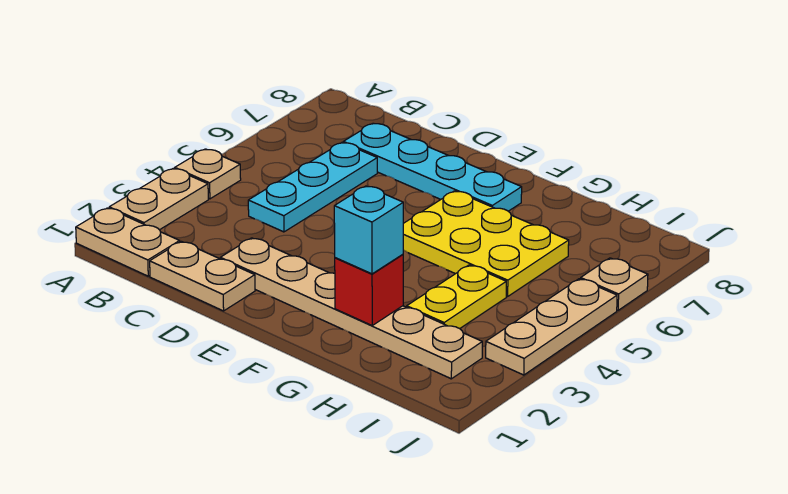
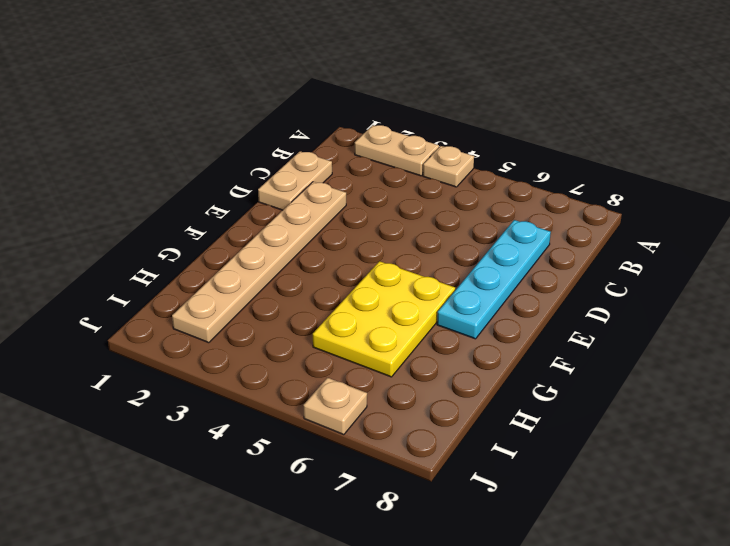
none -> tan 1x2 plate [76,208,180,276]
none -> cyan 1x3 plate [248,143,377,232]
none -> yellow 1x2 plate [407,265,506,329]

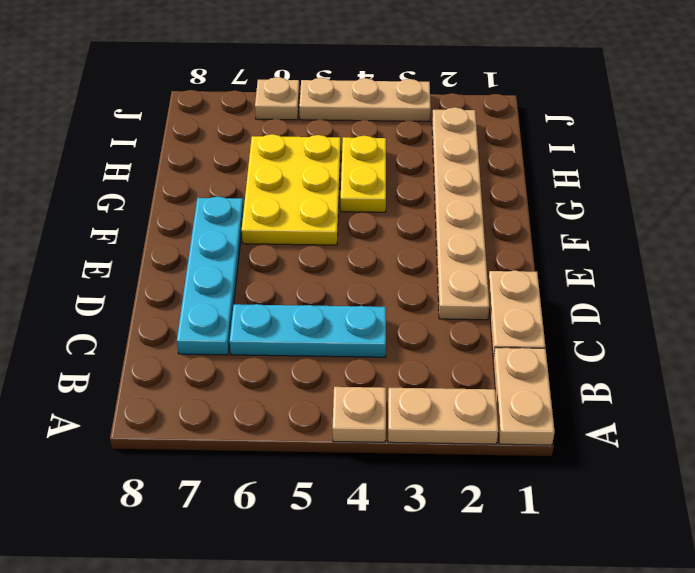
yellow 1x2 plate [341,136,386,212] -> yellow 1x2 plate turned to [407,265,506,329]
none -> red 1x1 brick [335,254,403,325]
none -> cyan 1x1 brick [334,186,403,274]

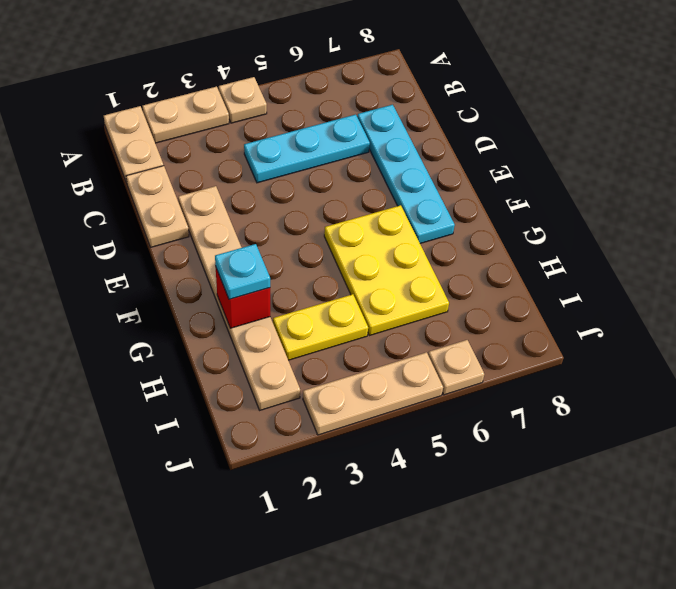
cyan 1x1 plate [215,244,270,299] -> cyan 1x1 brick [334,186,403,274]

